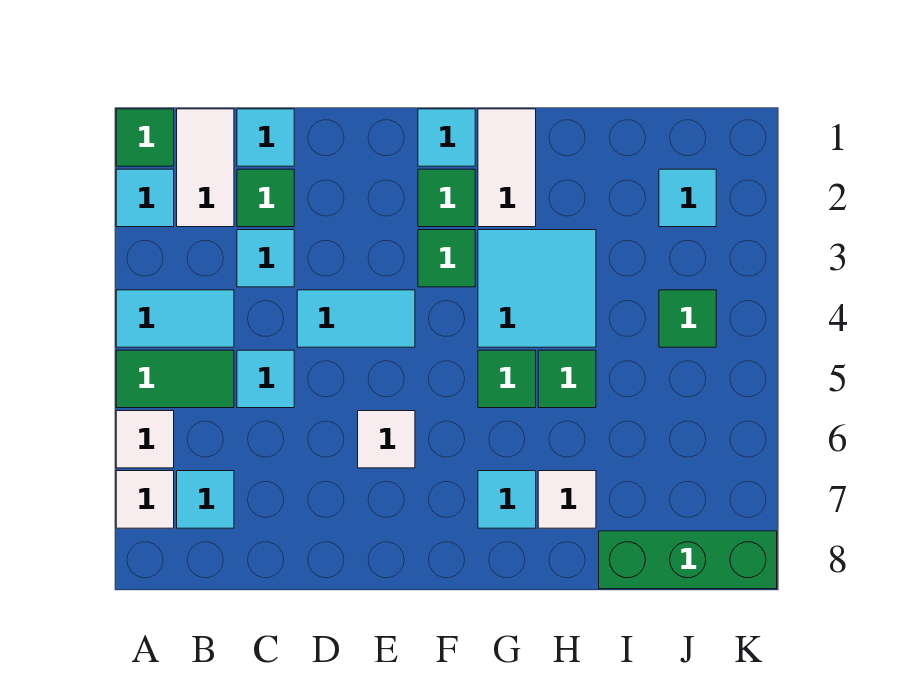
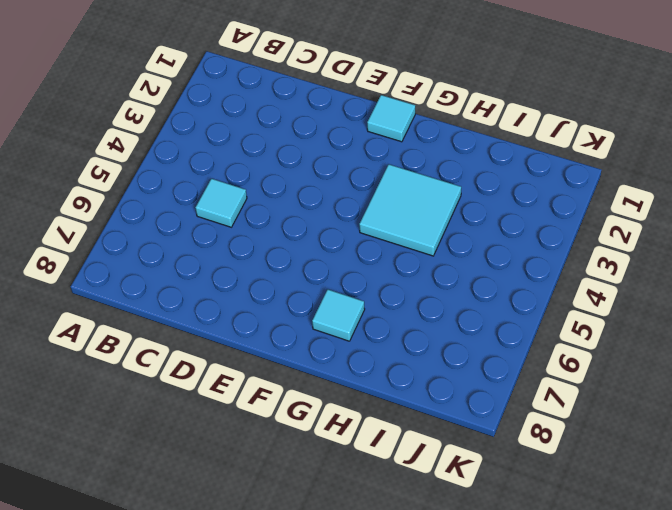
none -> green 1x1 tile [116,109,174,166]
none -> cyan 1x1 tile [116,169,174,227]
none -> cyan 1x2 tile [116,290,234,347]

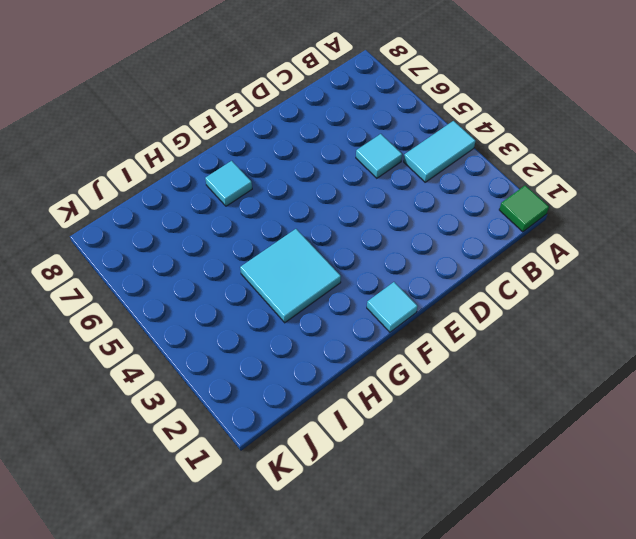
none -> cyan 1x1 tile [116,169,174,227]
none -> green 1x2 tile [116,350,234,408]
none -> white 1x1 tile [116,411,174,468]

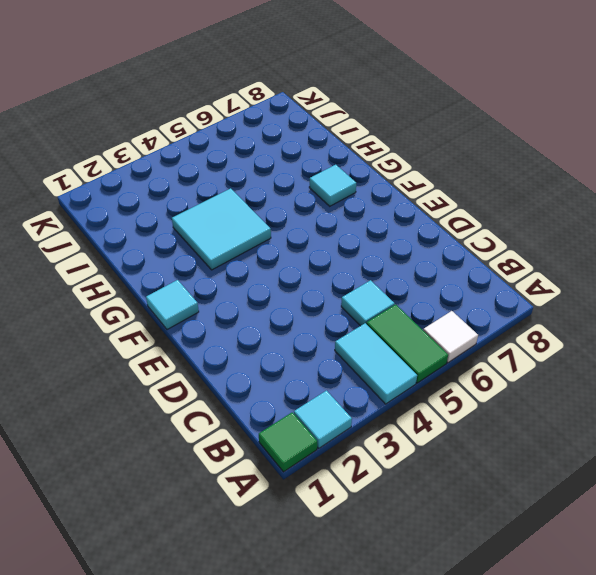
none -> white 1x1 tile [116,471,174,528]
none -> white 1x2 tile [177,109,234,227]
none -> cyan 1x1 tile [177,471,234,528]

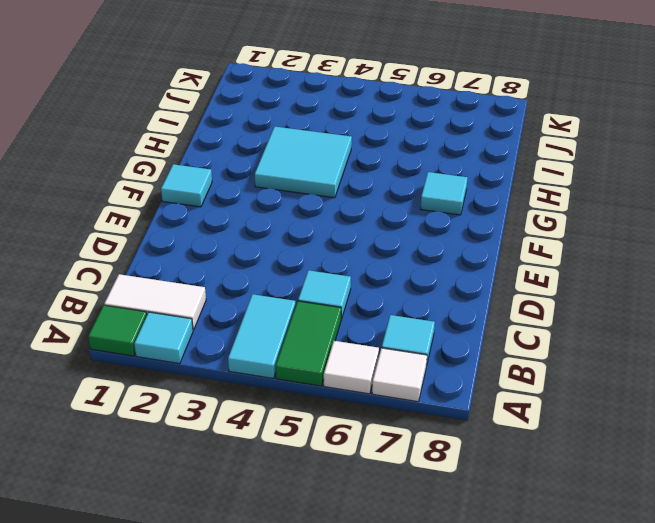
none -> cyan 1x1 tile [237,109,294,166]
none -> green 1x1 tile [237,169,294,227]
none -> cyan 1x1 tile [237,230,294,287]

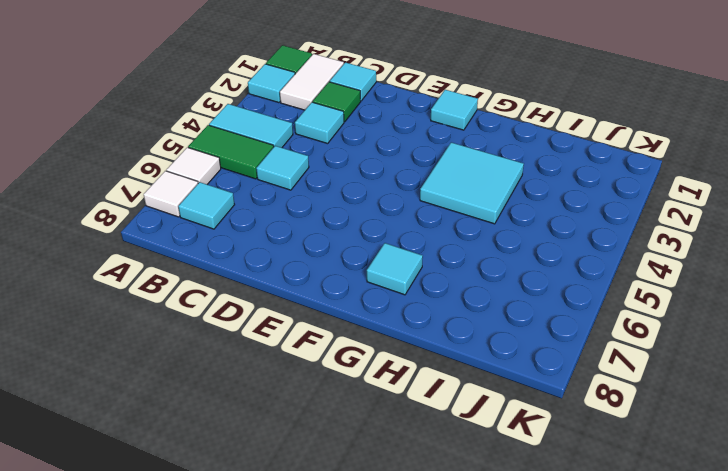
none -> cyan 1x2 tile [297,290,415,347]
none -> white 1x1 tile [358,411,415,468]
none -> green 1x1 tile [418,169,475,227]

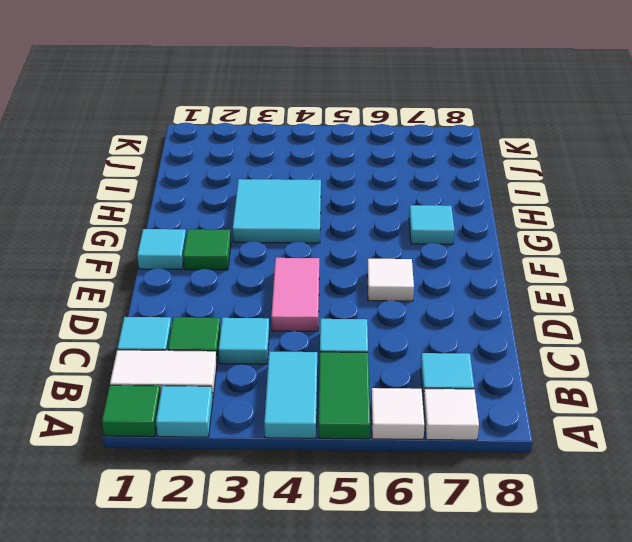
pink 1x2 tile [271,258,319,331] -> cyan 1x2 tile [297,290,415,347]
none -> green 1x1 tile [418,230,475,287]
none -> white 1x2 tile [478,109,536,227]
none -> green 1x1 tile [478,350,536,408]

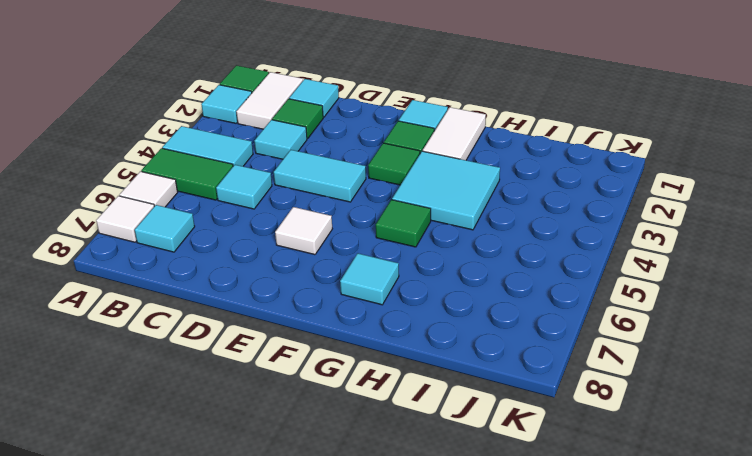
none -> green 1x1 tile [538,350,596,408]
none -> white 1x1 tile [538,471,596,528]
none -> green 1x3 brick [599,531,777,589]

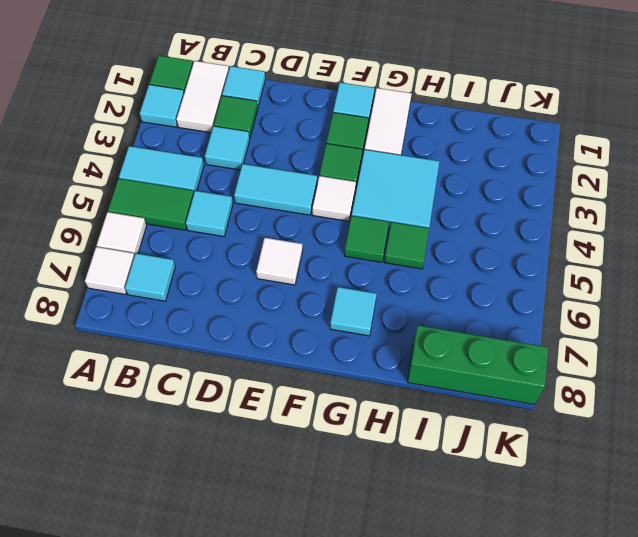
white 1x1 tile [312,176,356,221] -> white 1x1 tile moved to [538,471,596,528]
none -> cyan 1x1 tile [659,169,716,227]
none -> green 1x1 tile [659,290,716,347]

